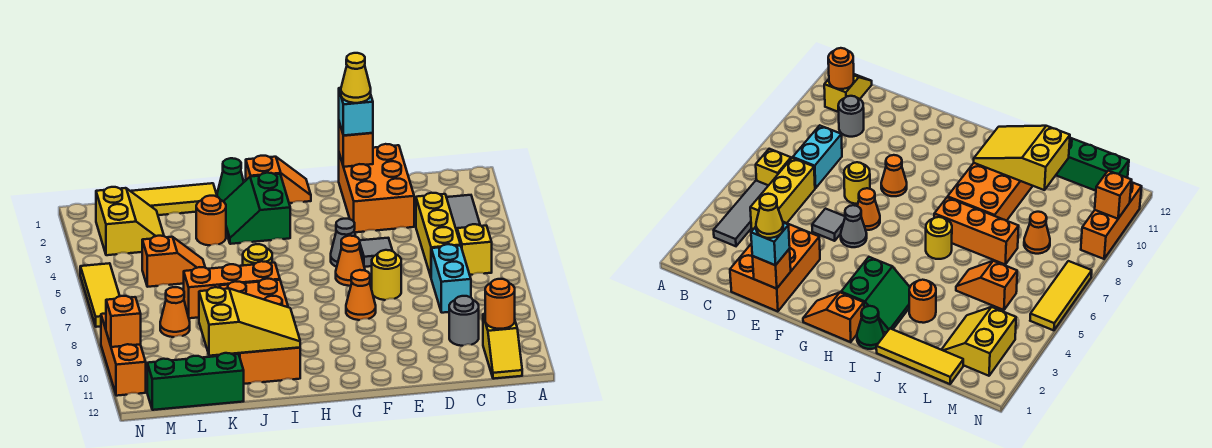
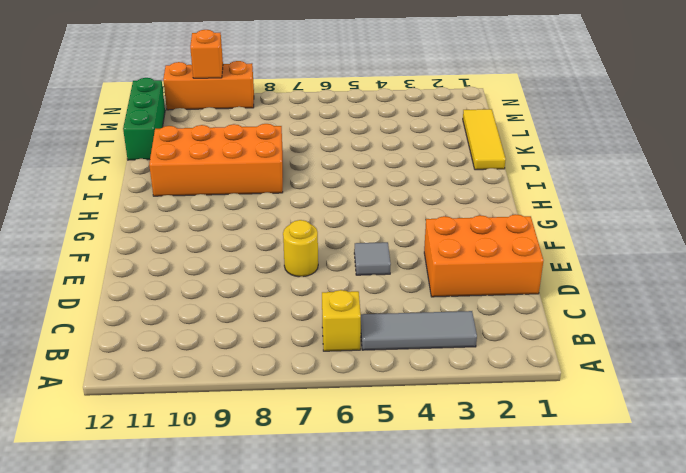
none -> yellow 1x2 slope [483,314,522,379]
none -> yellow 1x3 brick [416,193,461,276]
none -> cyan 1x2 brick [431,244,471,313]
none -> grey 1x1 round brick [449,296,479,346]

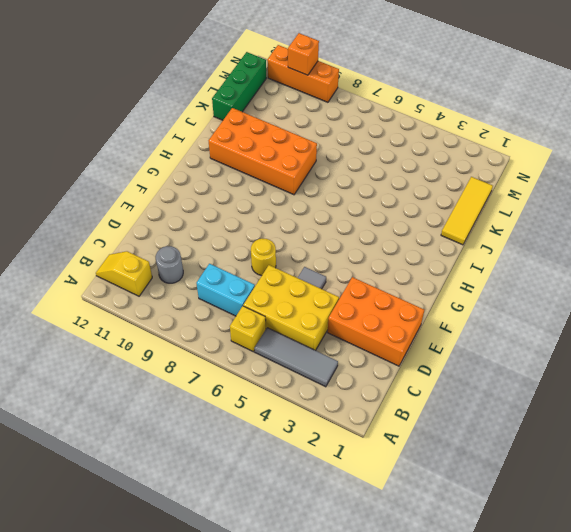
yellow 2x3 brick [243,265,339,351] -> yellow 1x3 brick [416,193,461,276]
none -> grey 1x1 cone [331,219,356,267]
none -> orange 1x1 cone [336,236,365,286]
none -> orange 1x1 cone [346,270,376,320]
none -> orange 1x2 slope [246,156,311,203]

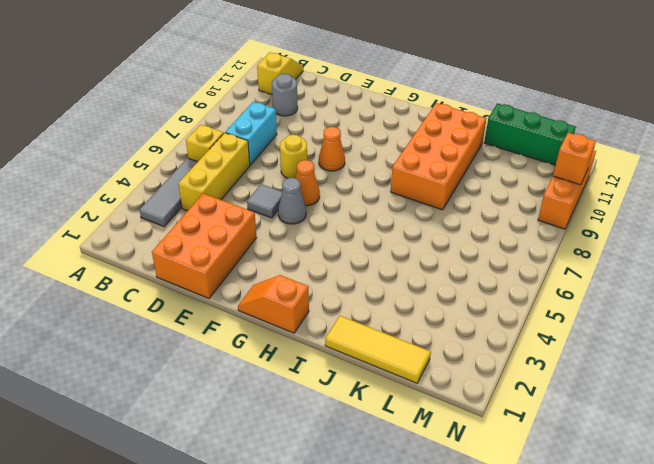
none -> green 2x2 slope [223,173,290,244]
none -> green 1x1 cone [217,158,244,201]
none -> yellow 1x1 round brick [243,244,272,266]
none -> orange 1x3 brick [184,261,280,318]

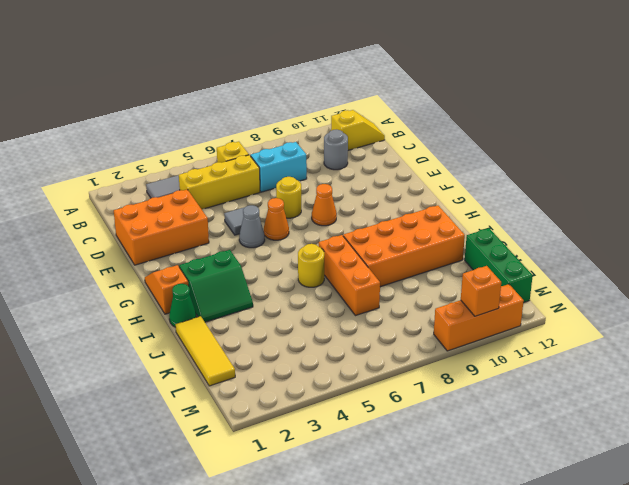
none -> orange 1x1 round brick [196,196,226,245]
none -> orange 1x2 slope [142,236,205,287]
none -> yellow 2x2 slope [96,187,164,255]
none -> orange 1x1 cone [160,287,190,337]

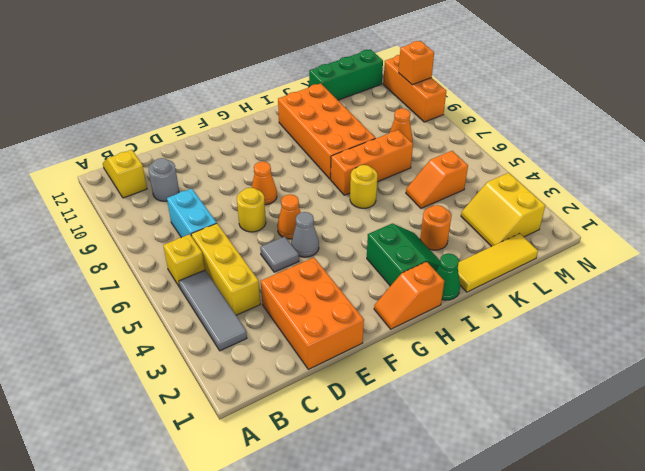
none -> yellow 1x3 tile [80,263,120,327]
none -> orange 1x1 round brick [485,279,515,329]
none -> orange 1x1 brick [339,122,373,167]
none -> yellow 2x3 slope [199,287,300,356]

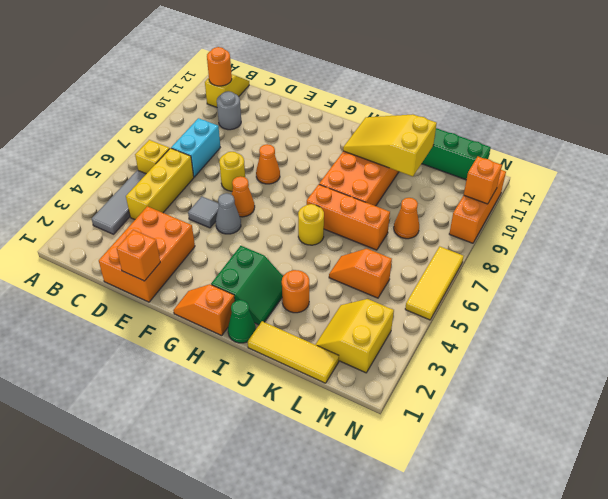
none -> cyan 1x1 brick [339,88,373,136]
none -> yellow 1x1 cone [341,53,371,103]

